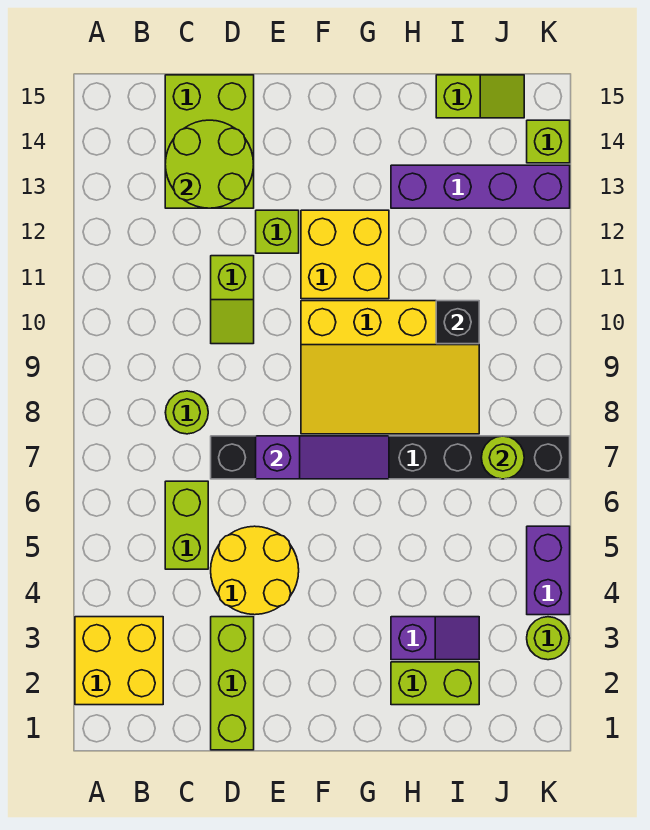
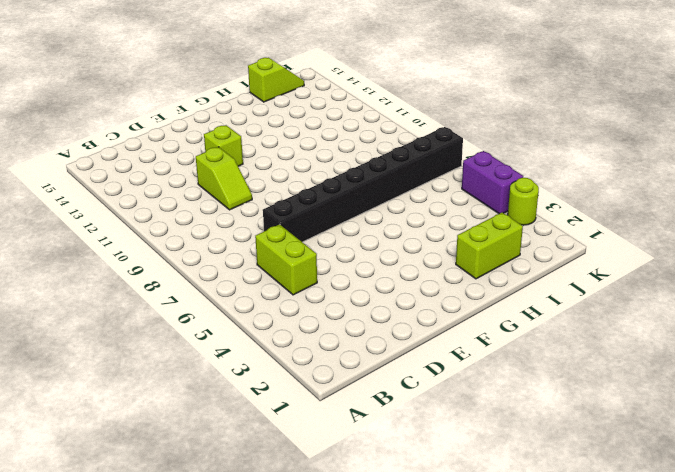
none -> yellow 2x2 brick [75,617,163,705]
none -> lime 1x1 round brick [165,391,208,434]
none -> lime 2x3 brick [165,75,254,208]

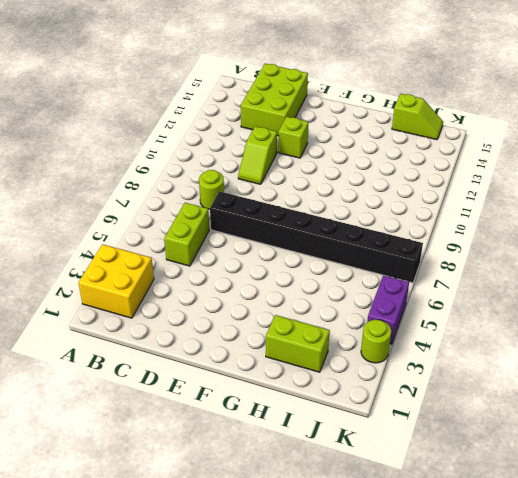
none -> lime 1x3 brick [211,617,254,750]
none -> yellow 2x2 round brick [211,526,299,615]
none -> yellow 3x4 slope [301,301,479,434]

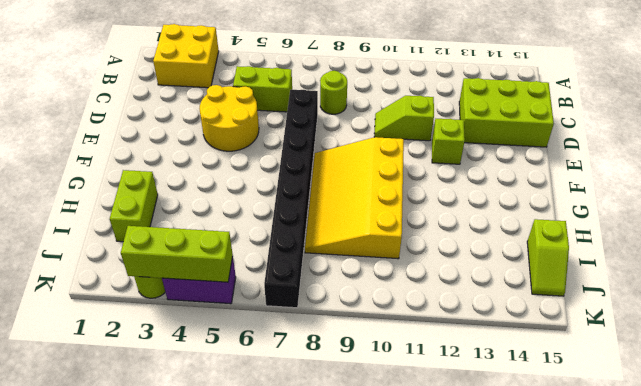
lime 1x3 brick [121,226,233,282] -> lime 1x3 brick moved to [211,617,254,750]
none -> yellow 2x2 brick [301,210,389,299]
none -> purple 1x2 slope [391,617,479,660]
none -> purple 1x4 brick [391,165,570,208]

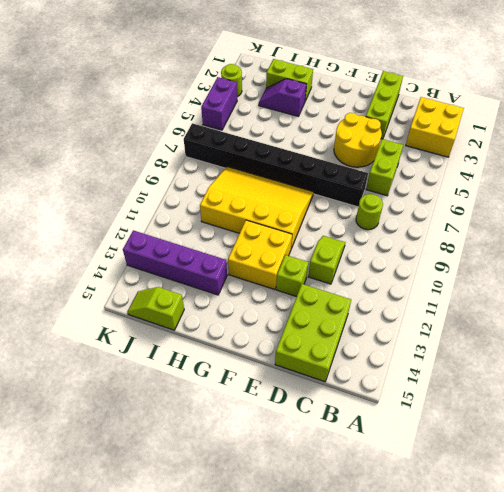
none -> lime 1x1 brick [527,120,570,163]
none -> lime 2x2 round brick [165,120,254,208]
none -> purple 1x3 slope [256,436,389,479]

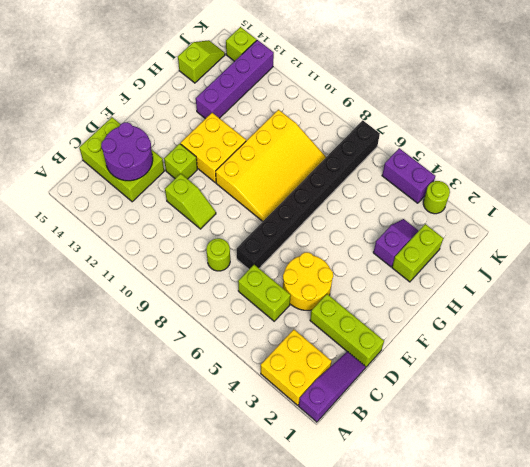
purple 1x3 slope [299,352,366,422] -> purple 1x3 slope moved to [256,436,389,479]
purple 2x2 round brick [101,122,153,181] -> lime 2x2 round brick [165,120,254,208]
none -> black 1x1 brick [436,301,479,344]
none -> lime 1x1 round brick [481,436,524,479]

